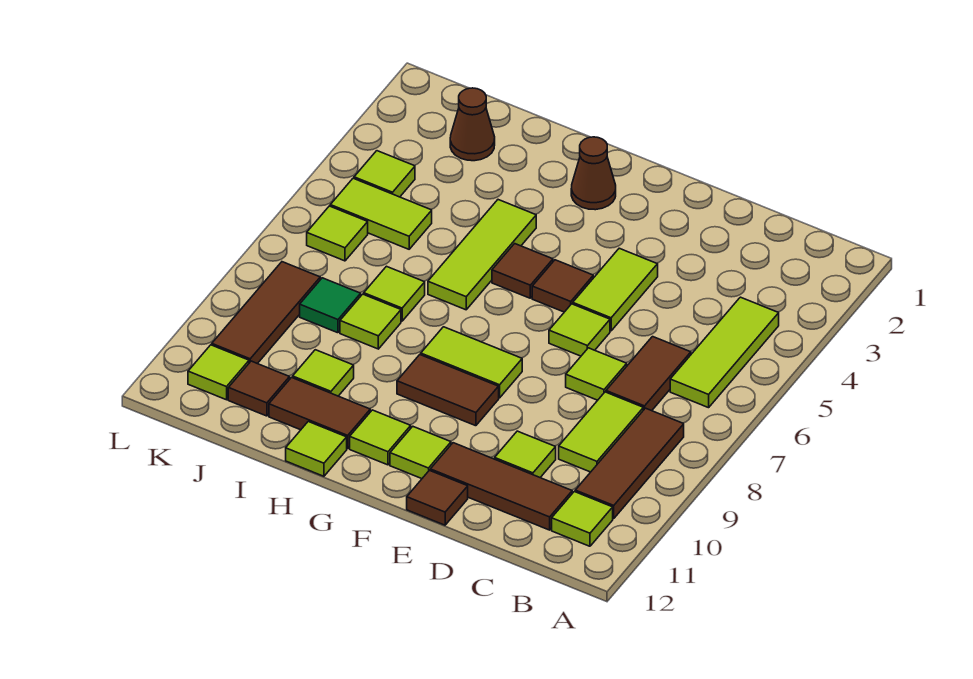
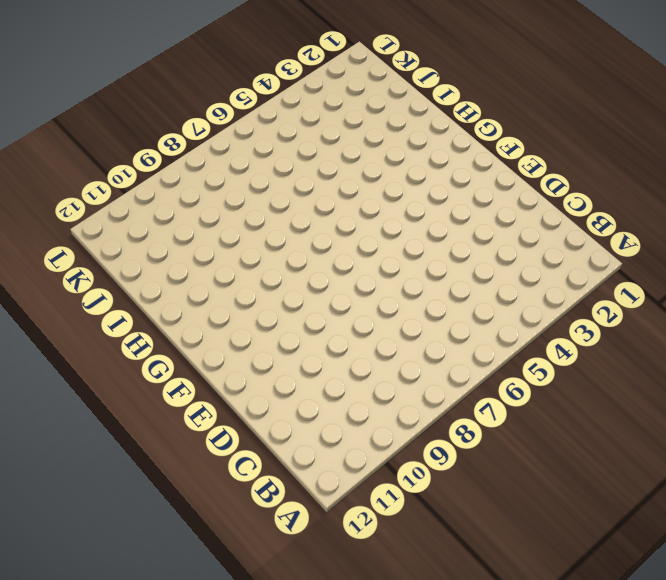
none -> lime 1x3 tile [670,297,779,408]
none -> brown 1x3 tile [575,408,684,519]
none -> lime 1x1 tile [552,492,613,546]
none -> brown 1x2 tile [606,337,691,411]

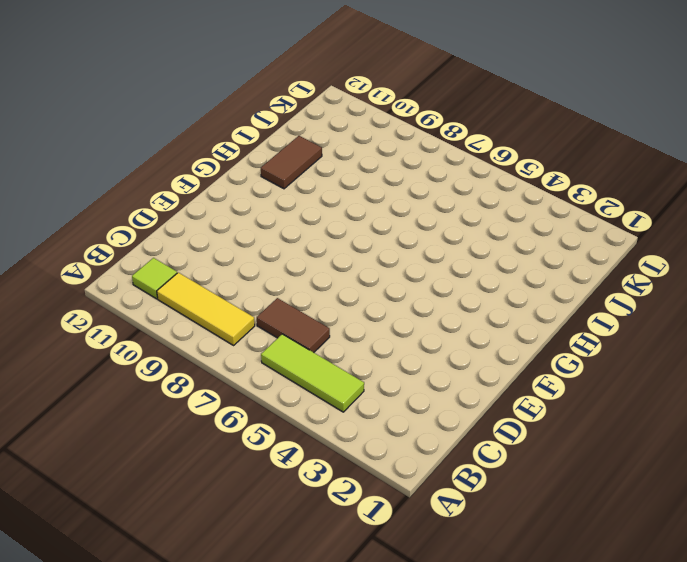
yellow 1x3 tile [157,272,255,345] -> brown 1x3 tile [575,408,684,519]
none -> lime 1x2 tile [559,392,643,472]
none -> brown 1x3 tile [430,443,572,530]
none -> lime 1x1 tile [566,348,627,400]
none -> lime 1x1 tile [495,431,556,477]

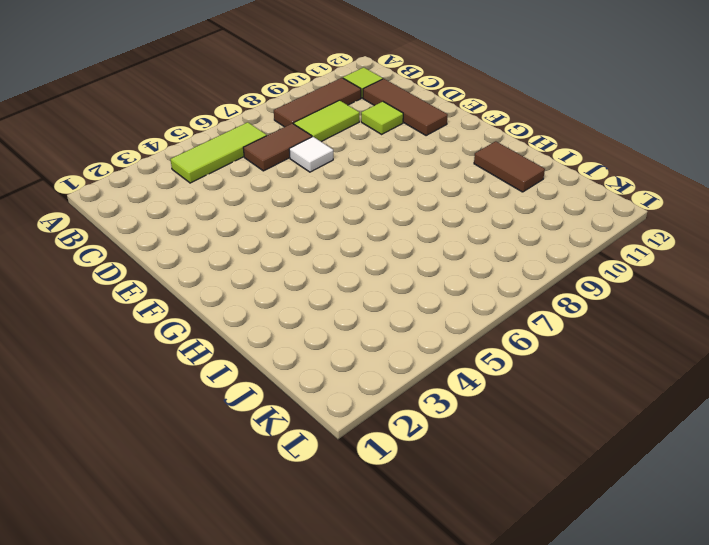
white 1x1 tile [289,137,333,172] -> lime 1x1 tile [566,348,627,400]
none -> lime 1x2 tile [573,248,658,331]
none -> lime 1x1 tile [549,304,610,356]
none -> brown 1x1 tile [407,470,468,525]
none -> brown 1x1 tile [532,260,593,312]

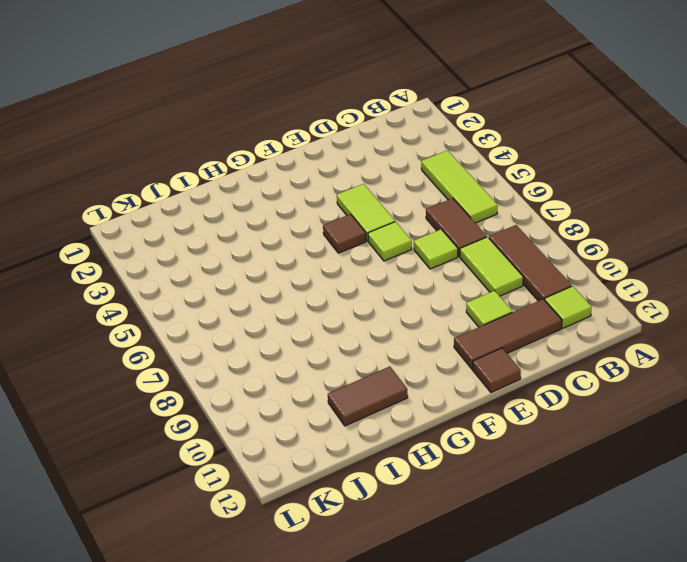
none -> lime 1x2 tile [421,327,522,398]
none -> brown 1x2 tile [397,355,499,426]
none -> lime 1x1 tile [390,426,451,479]
none -> brown 1x1 cone [571,137,616,210]

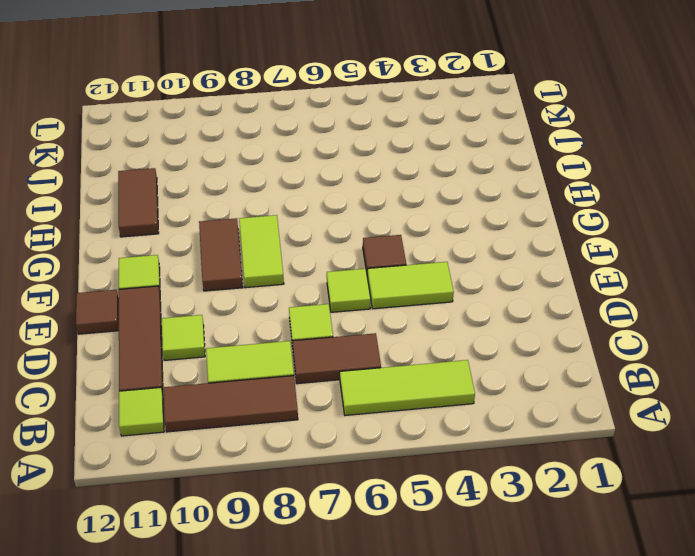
none -> brown 1x1 cone [571,137,616,210]
none -> brown 1x1 tile [492,244,553,298]
none -> lime 1x1 tile [350,410,411,465]
none -> lime 1x3 tile [428,200,536,310]

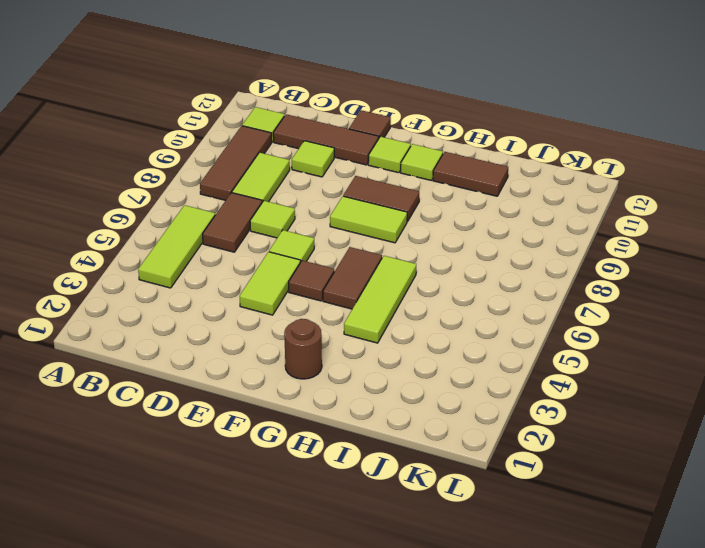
brown 1x1 round brick [284,319,322,379] -> brown 1x1 cone [571,137,616,210]
brown 1x2 tile [323,247,382,309] -> brown 1x1 tile [492,244,553,298]
none -> lime 1x1 tile [286,422,347,476]
none -> lime 1x1 tile [364,266,425,321]
none -> lime 1x1 tile [340,294,401,349]
none -> lime 1x1 tile [293,350,354,396]

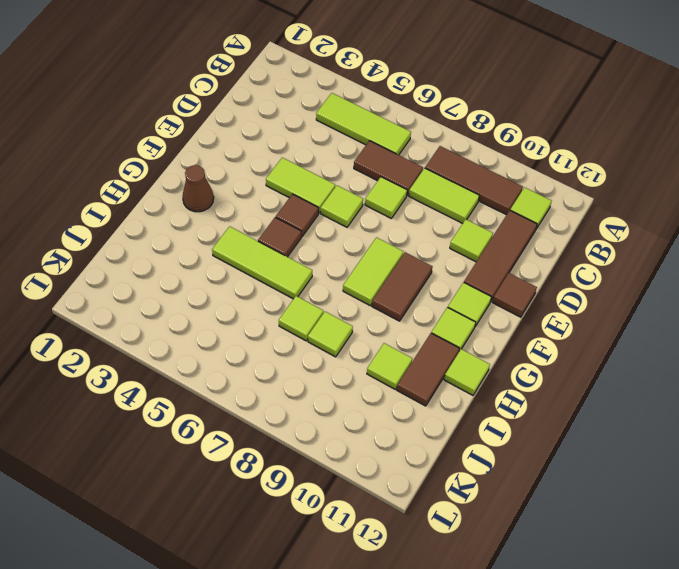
none -> brown 1x1 cone [450,88,495,161]
none -> lime 1x2 tile [330,178,432,249]
none -> green 1x1 tile [300,278,361,333]
none -> brown 1x1 tile [228,361,290,416]

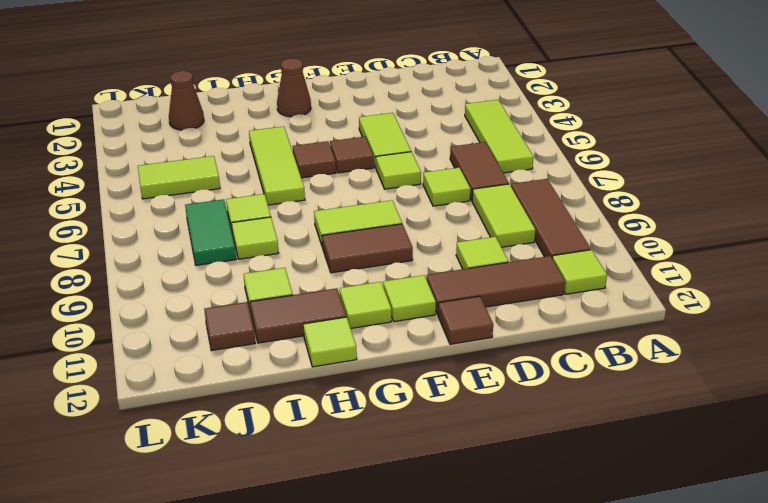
green 1x2 tile [185,199,236,265] -> green 1x1 tile [300,278,361,333]
none -> lime 1x1 tile [354,151,415,197]
none -> lime 1x1 tile [307,206,368,261]
none -> brown 1x3 tile [212,262,320,364]
none -> lime 1x1 tile [188,345,249,400]

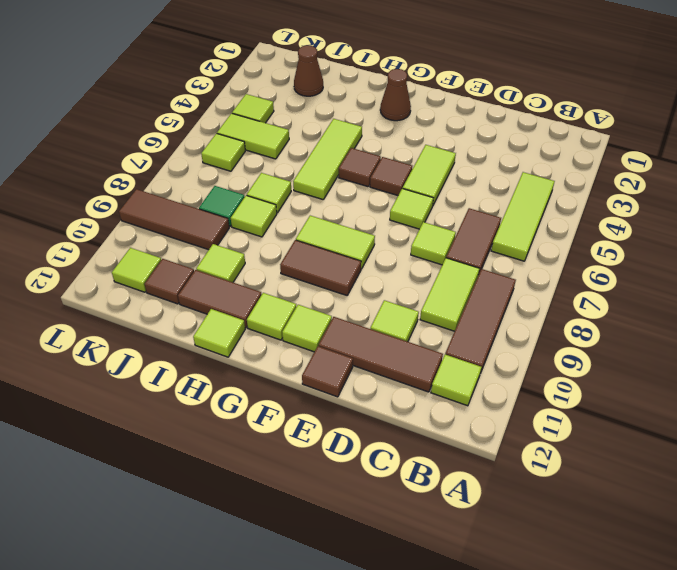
brown 1x3 tile [119,189,229,250] -> brown 1x3 tile turned to [212,262,320,364]

